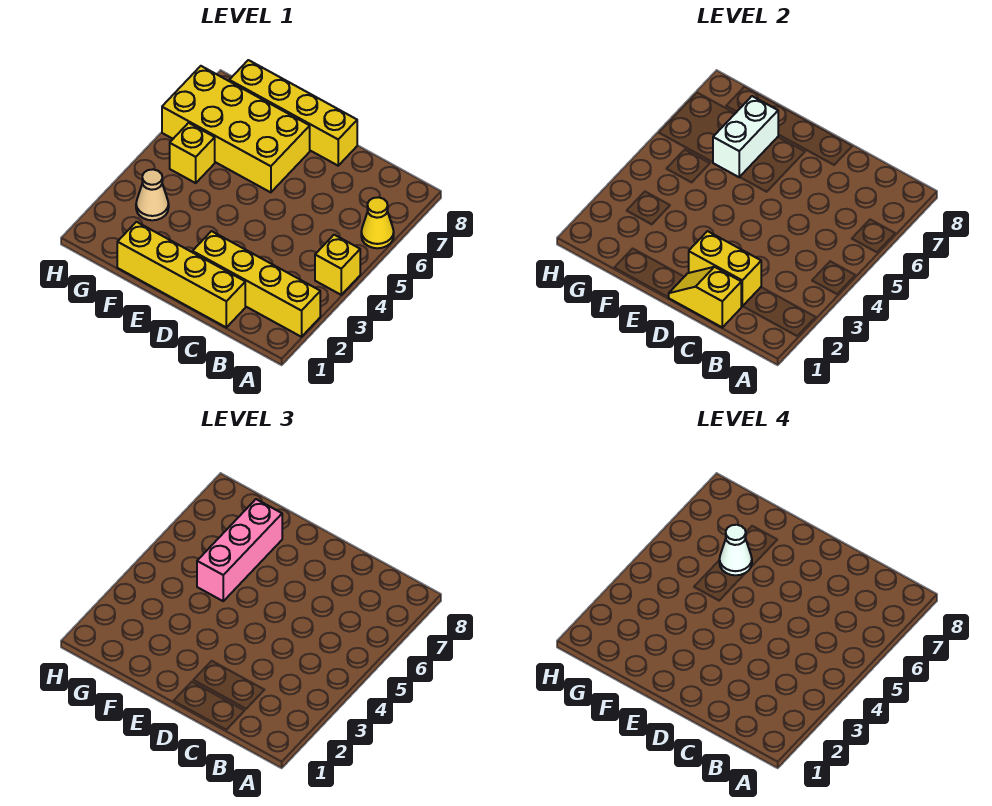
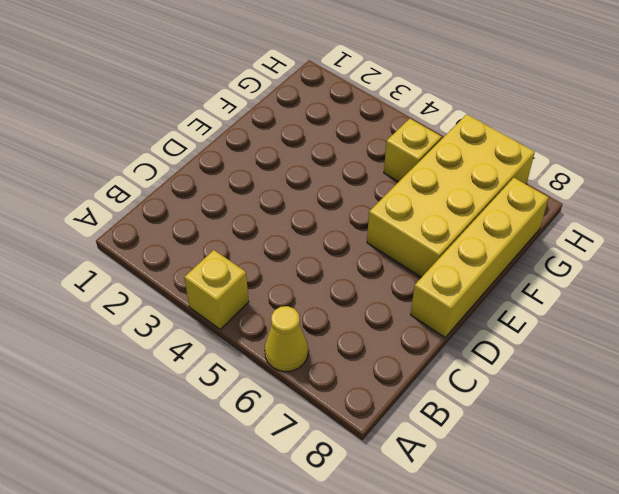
none -> yellow 1x4 brick [193,231,320,337]
none -> yellow 1x4 brick [117,222,245,327]
none -> tan 1x1 cone [136,169,169,220]

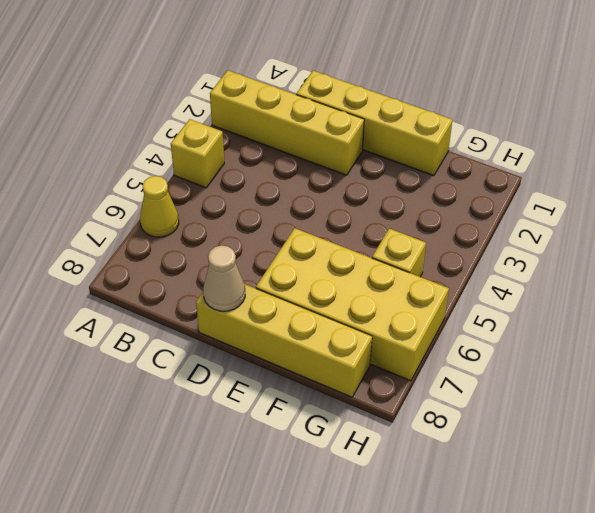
tan 1x1 cone [203,245,245,311] -> tan 1x1 cone moved to [136,169,169,220]
none -> yellow 1x2 slope [668,267,741,327]
none -> yellow 1x2 brick [689,231,761,306]
none -> white 1x2 brick [713,96,778,177]

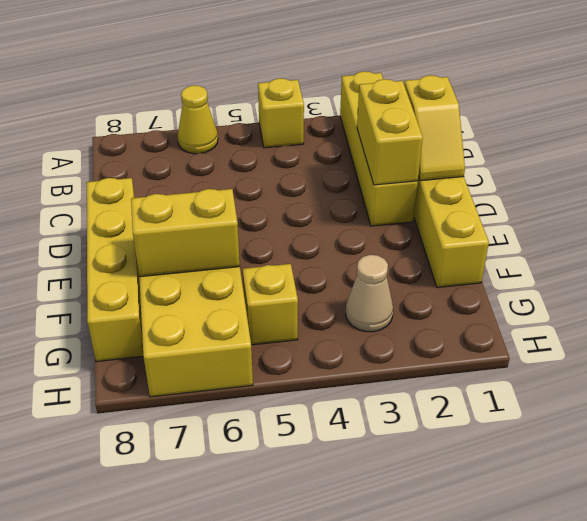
yellow 1x2 brick [131,189,240,277] -> white 1x2 brick [713,96,778,177]
none -> pink 1x3 brick [197,499,282,601]
none -> white 1x1 cone [719,525,752,575]

